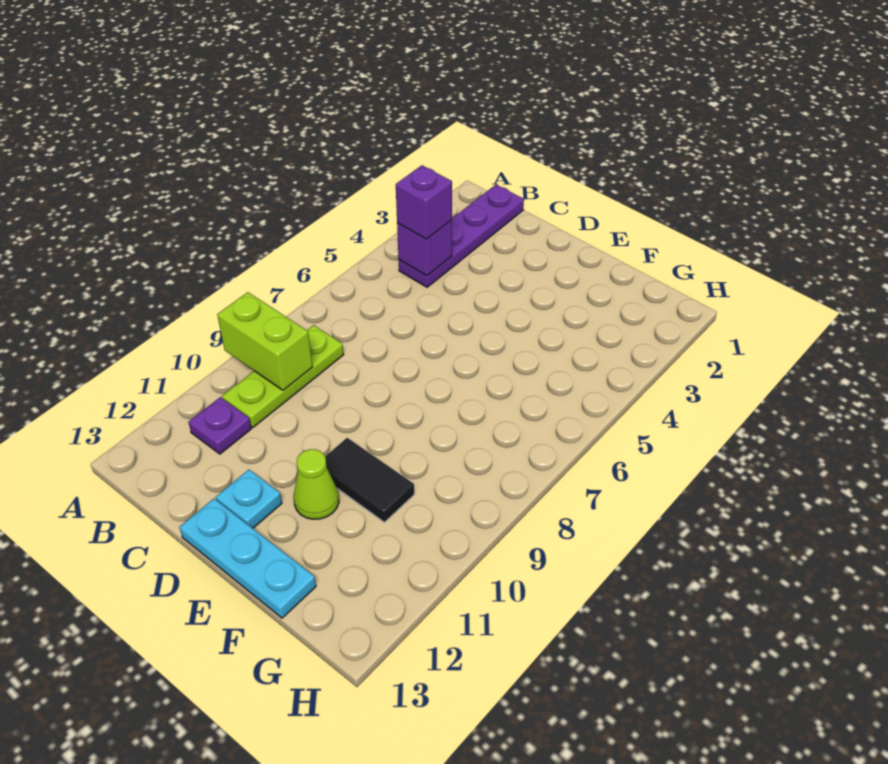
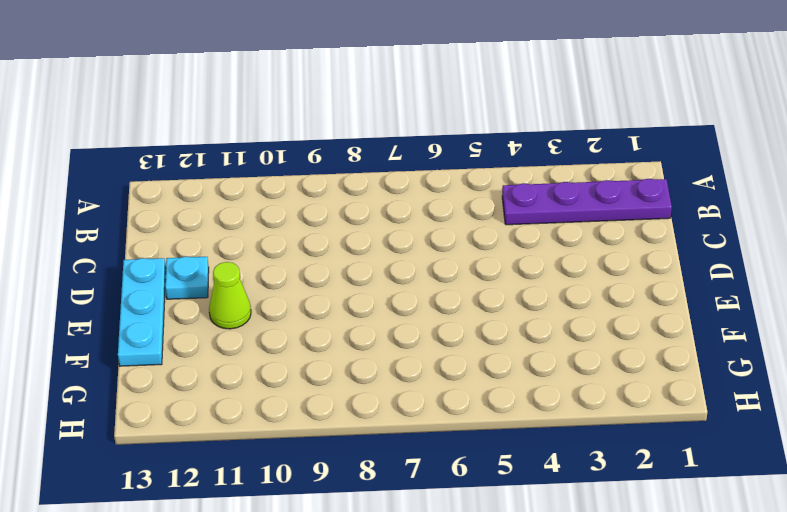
none -> lime 1x3 plate [222,325,344,427]
none -> purple 1x1 plate [188,397,251,454]

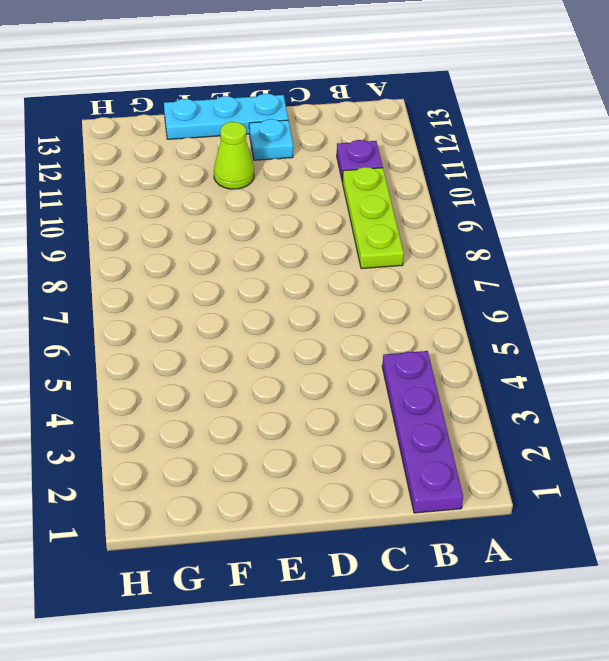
none -> black 1x2 tile [325,438,414,522]
none -> lime 1x2 brick [217,292,312,390]

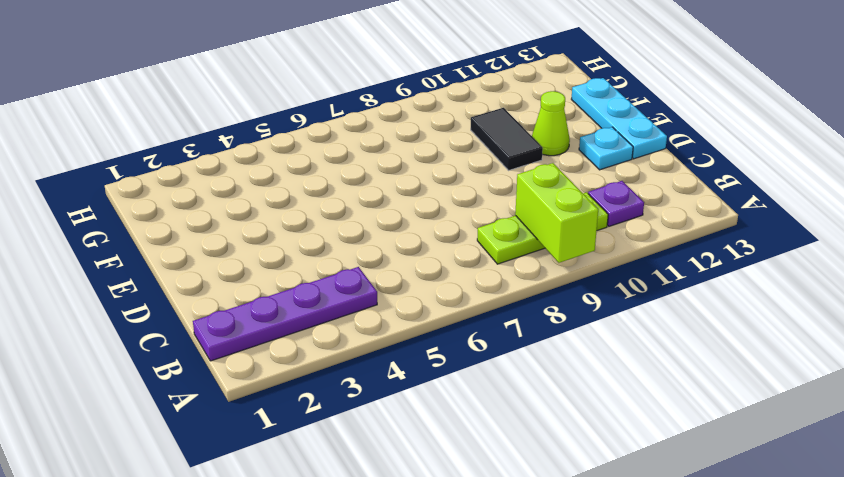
none -> purple 1x1 brick [397,220,452,276]
none -> purple 1x1 brick [396,165,452,239]

